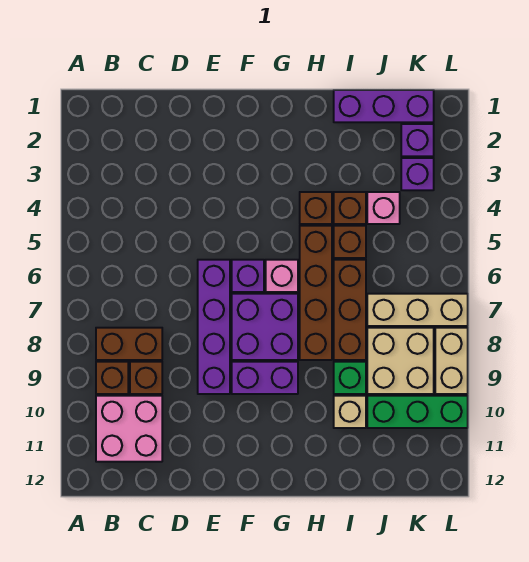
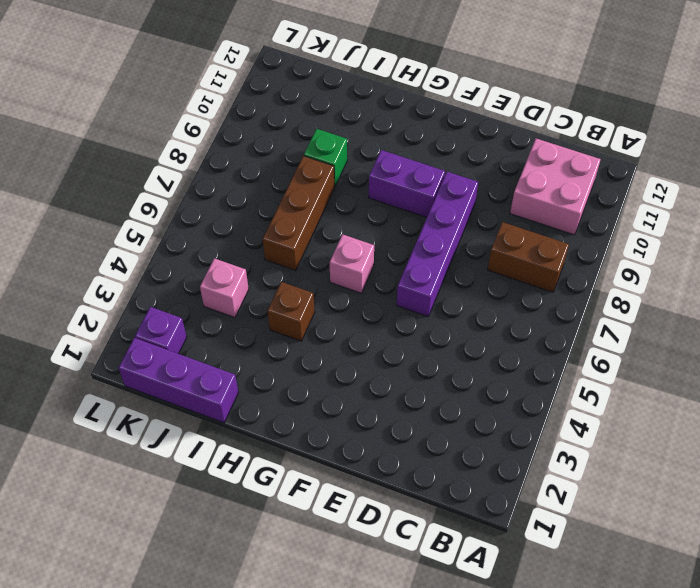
none -> brown 1x1 brick [96,362,128,394]
none -> brown 1x1 brick [130,362,162,394]
none -> purple 1x1 brick [232,260,264,292]

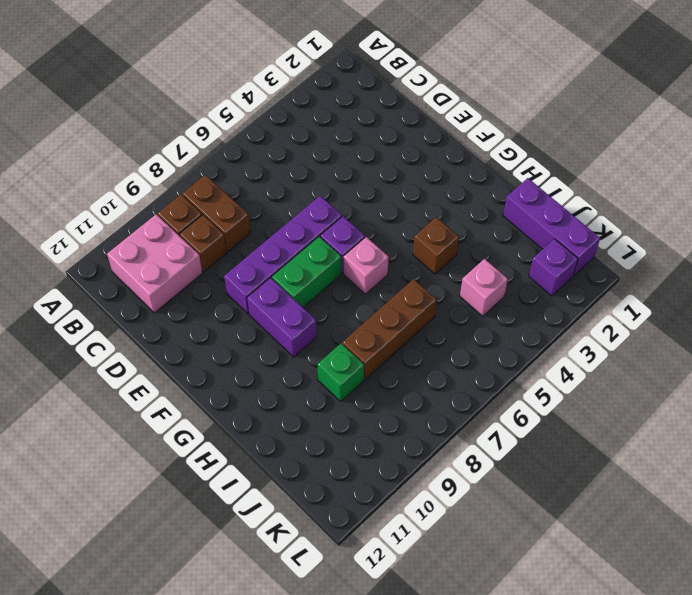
green 1x2 brick [272,236,341,307] -> purple 2x2 brick [232,294,298,360]
none -> brown 1x4 brick [300,226,332,360]
none -> brown 1x1 brick [334,192,366,224]
none -> brown 1x1 brick [334,226,366,258]

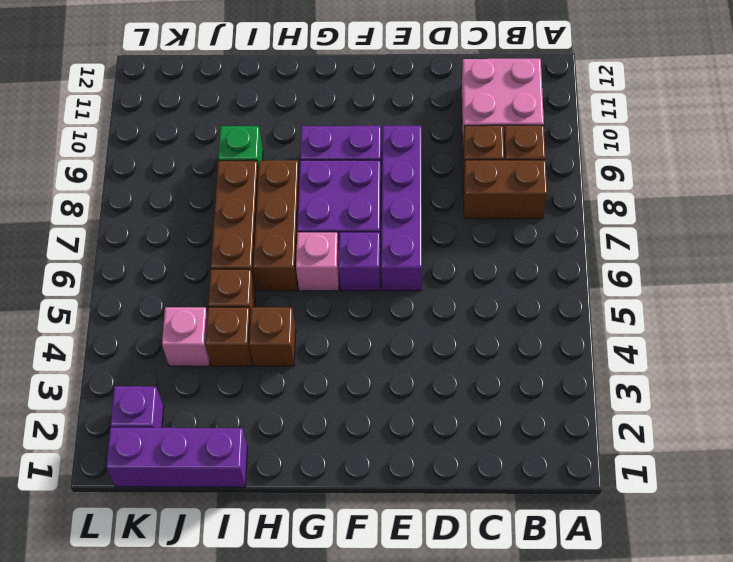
brown 1x3 brick [253,160,300,291] -> brown 1x4 brick [300,226,332,360]
none -> tan 1x1 brick [334,396,366,428]
none -> tan 1x3 brick [367,294,468,326]
none -> tan 2x2 brick [367,328,434,394]

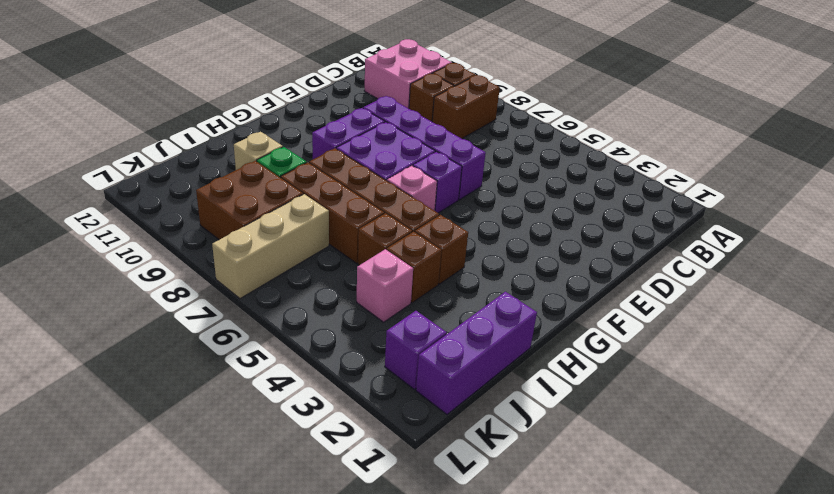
brown 2x2 brick [196,161,303,240] -> tan 2x2 brick [367,328,434,394]
none -> green 1x3 brick [367,396,468,428]
none -> purple 1x1 brick [401,158,434,190]
none -> tan 1x2 brick [435,328,468,394]

